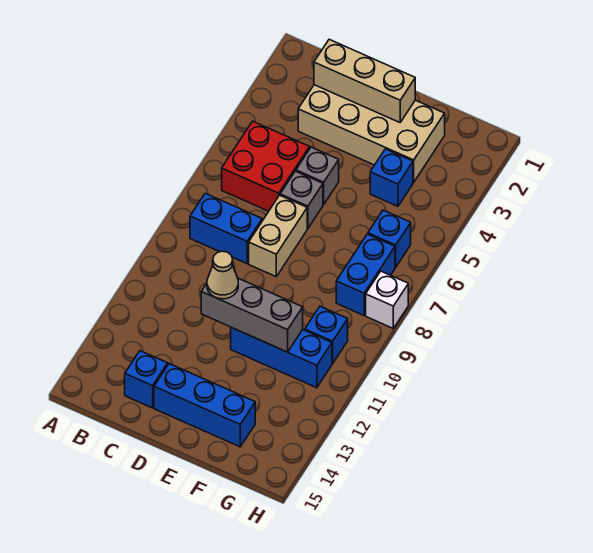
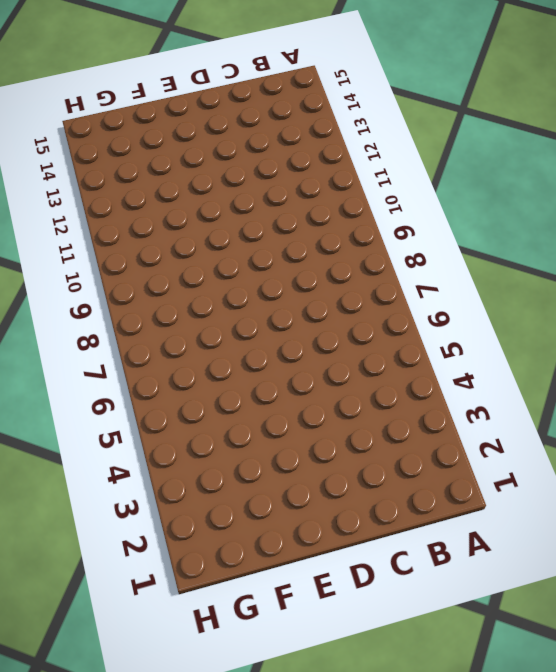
none -> red 2x2 brick [222,121,310,211]
none -> blue 1x2 brick [190,193,262,264]
none -> tan 2x4 brick [298,85,445,182]

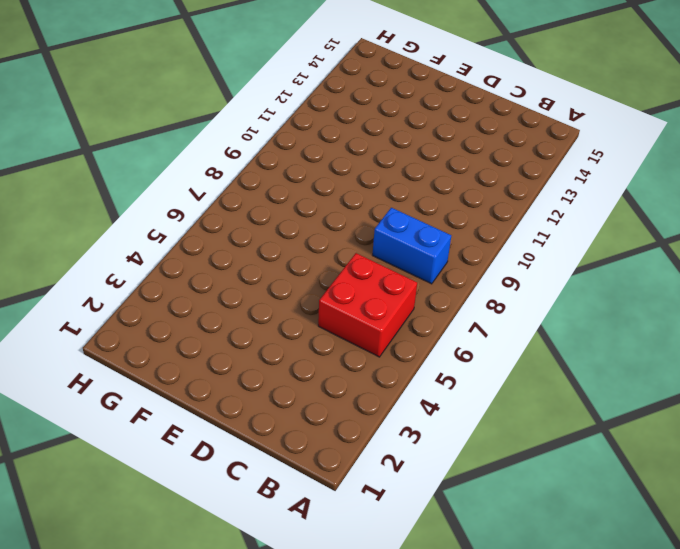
none -> tan 2x4 brick [298,85,445,182]
none -> blue 1x1 brick [125,351,168,408]
none -> grey 1x1 brick [296,147,339,204]

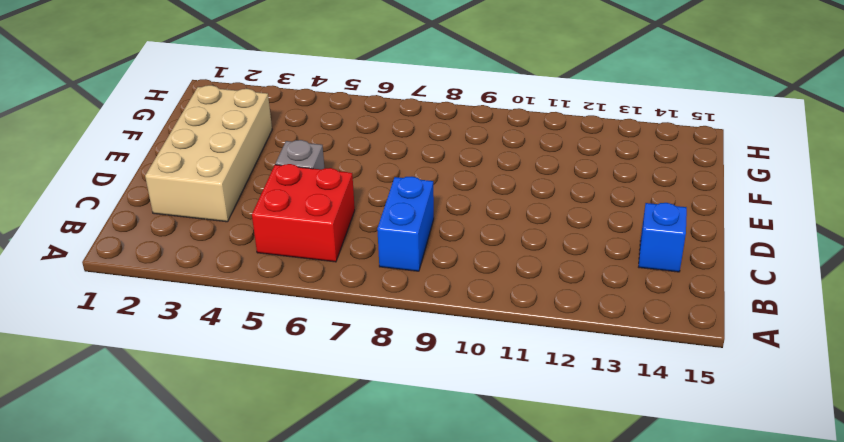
none -> grey 1x1 brick [280,171,323,229]
none -> tan 1x2 brick [249,195,307,276]
none -> blue 1x3 brick [154,364,255,447]

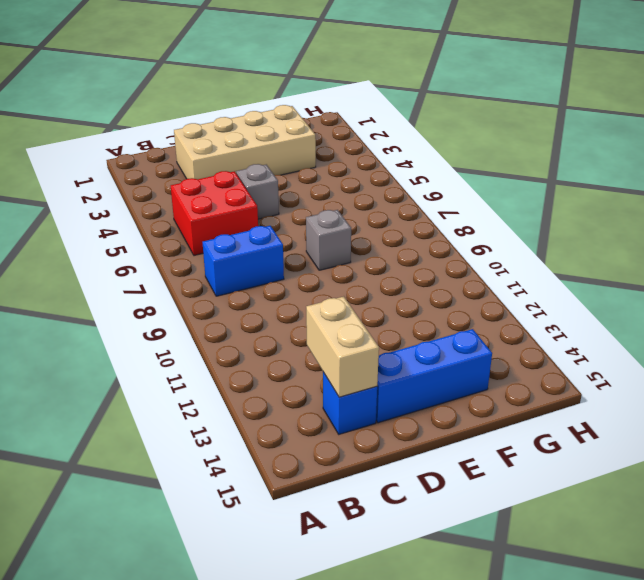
tan 1x2 brick [306,296,379,397] -> tan 1x2 brick moved to [249,195,307,276]
grey 1x1 brick [306,210,351,270] -> grey 1x1 brick moved to [280,171,323,229]
none -> blue 1x3 brick [231,327,332,388]
none -> blue 1x1 brick [370,149,413,206]
none -> blue 1x1 brick [368,210,411,267]

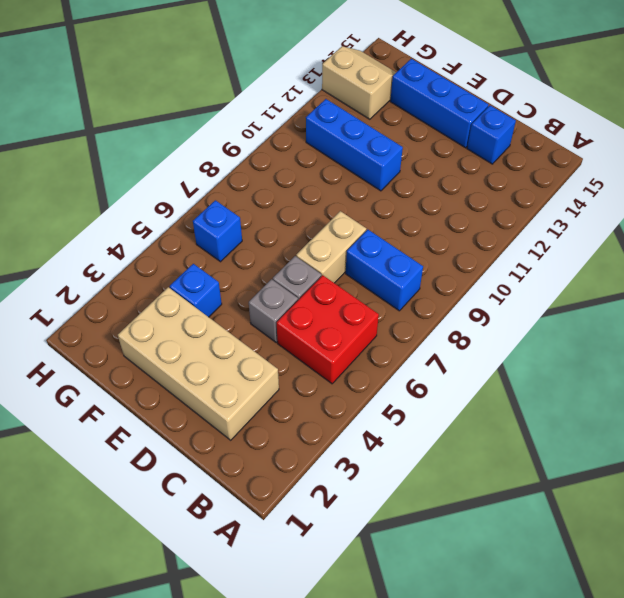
tan 2x2 slope [322,46,396,119] -> none
none -> blue 1x2 brick [336,234,395,315]
none -> blue 1x1 brick [305,306,348,364]
none -> white 1x1 brick [366,271,408,328]

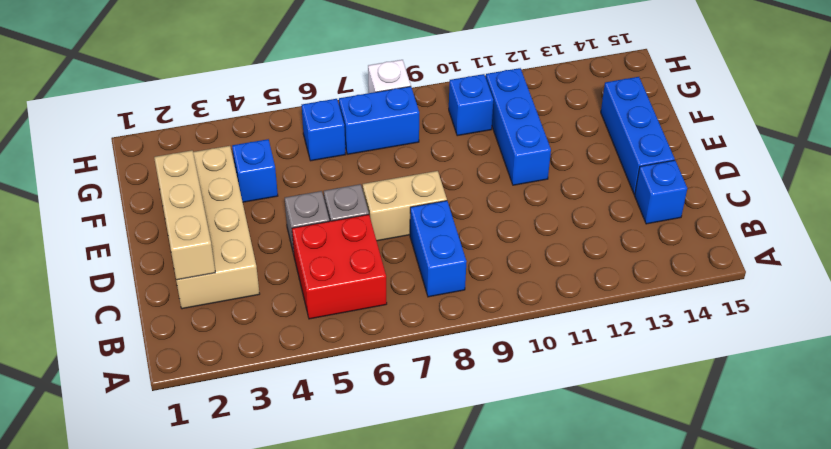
none -> grey 1x3 brick [201,278,303,352]
none -> tan 1x1 cone [207,251,238,299]

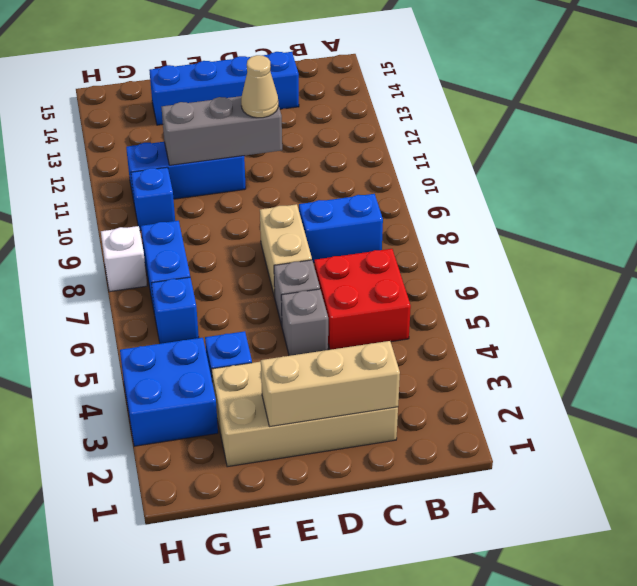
blue 2x2 brick [120,338,218,446] -> none

